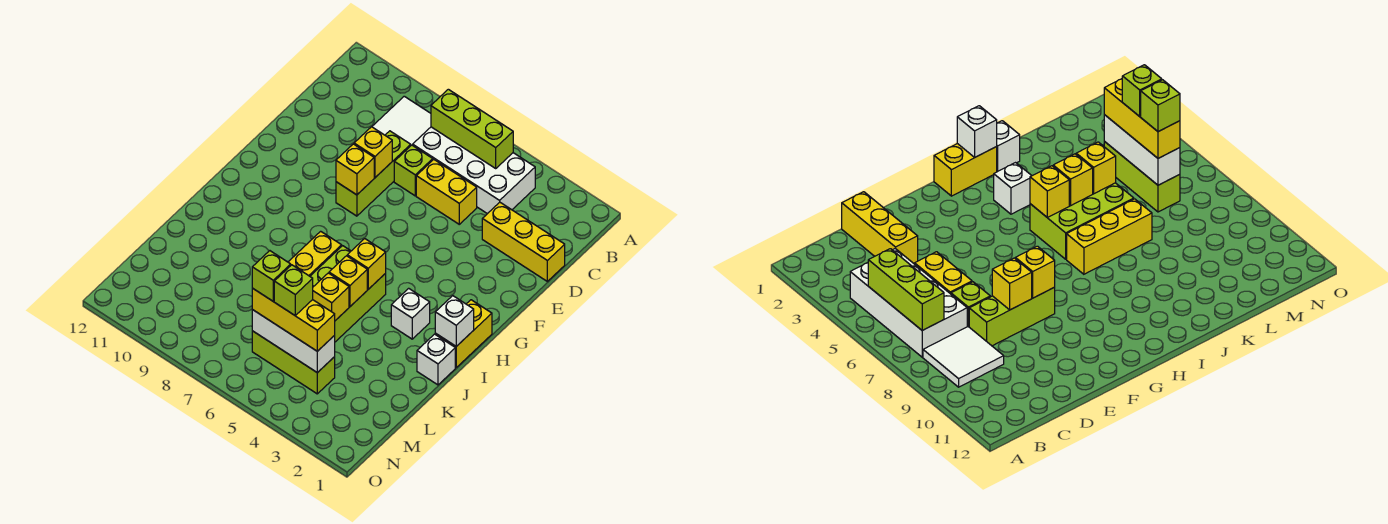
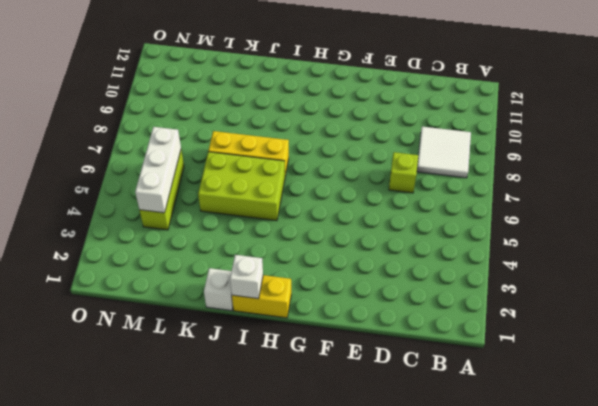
none -> white 2x4 brick [413,127,535,214]
none -> yellow 1x3 brick [482,202,565,281]
none -> yellow 1x2 brick [416,159,477,224]

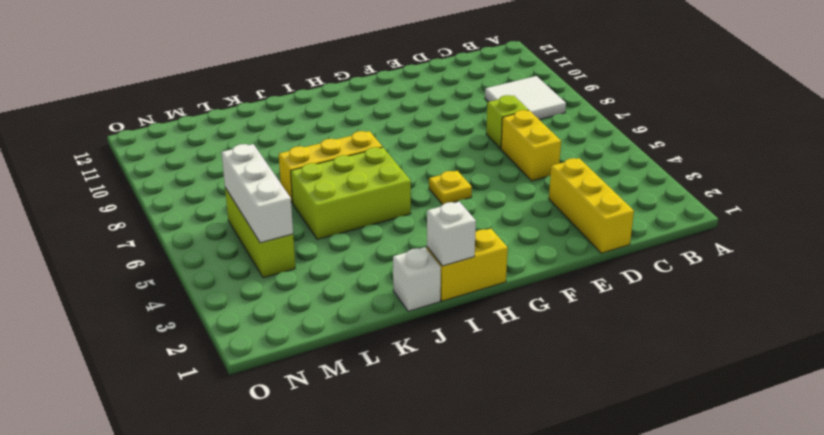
yellow 1x1 plate [429,171,472,205] -> none
none -> white 2x4 brick [413,127,535,214]
none -> lime 1x3 brick [336,131,411,216]
none -> white 1x1 brick [391,288,430,339]

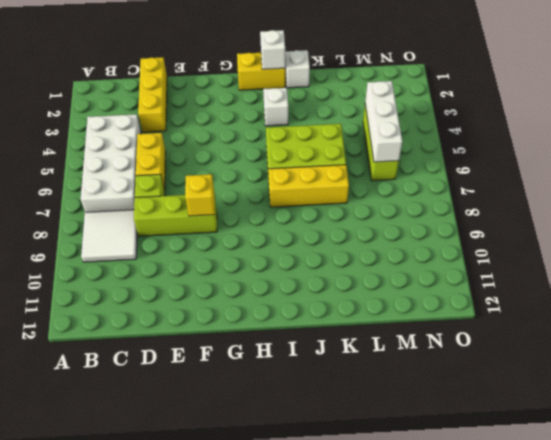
none -> lime 1x3 brick [431,89,513,168]
none -> yellow 1x1 brick [354,127,392,177]
none -> yellow 1x1 brick [347,239,386,289]

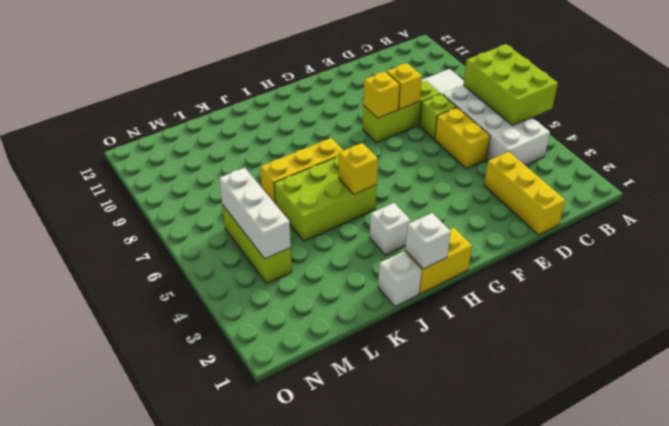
lime 2x3 brick [463,44,558,125] -> lime 1x3 brick [431,89,513,168]
none -> yellow 1x1 brick [329,256,367,306]
none -> yellow 1x1 brick [313,273,349,321]
none -> yellow 1x3 brick [252,288,335,351]

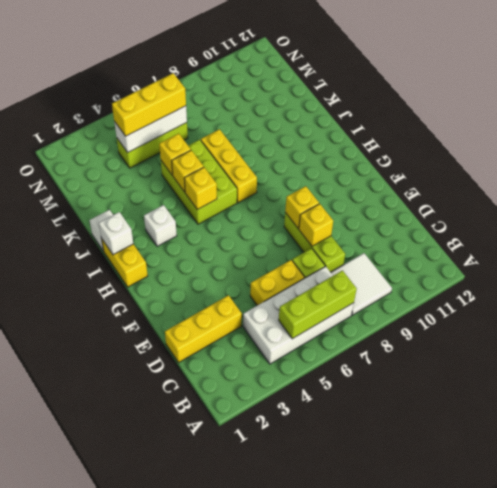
none -> lime 1x1 brick [274,265,313,315]
none -> lime 1x1 brick [252,251,291,301]

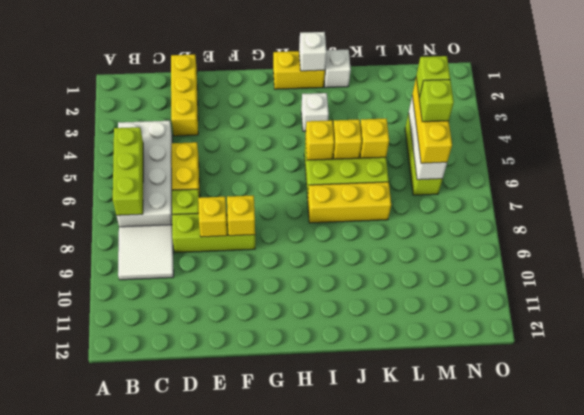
lime 1x1 brick [416,56,450,98] -> lime 1x1 brick moved to [252,251,291,301]

